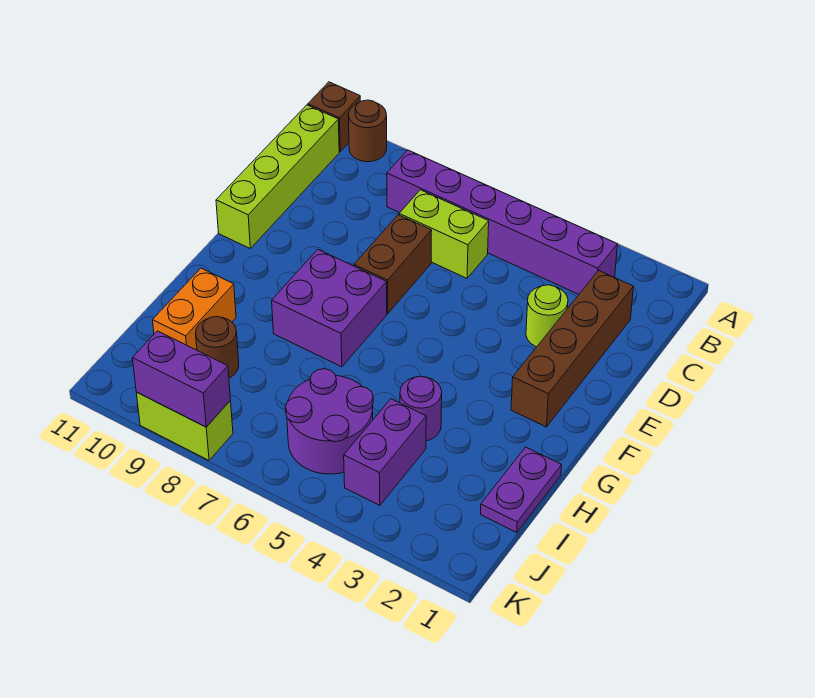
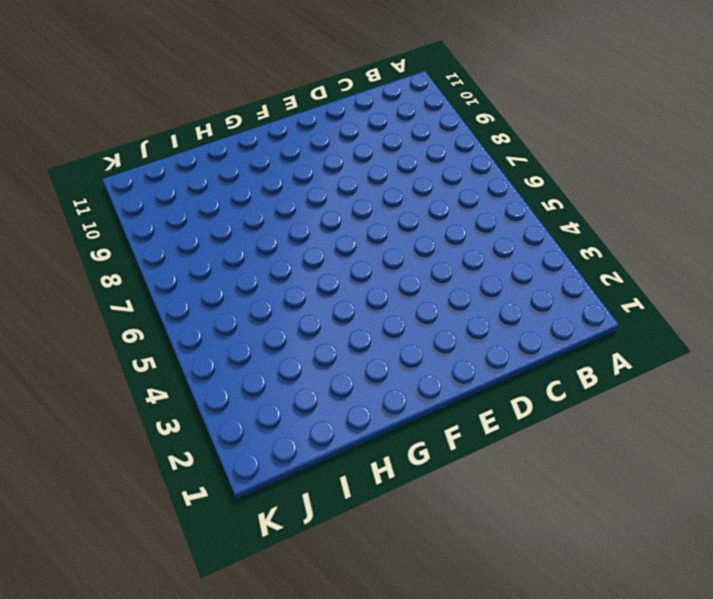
none -> brown 1x1 round brick [348,100,387,162]
none -> brown 1x1 brick [308,82,360,151]
none -> purple 1x6 brick [387,150,617,294]

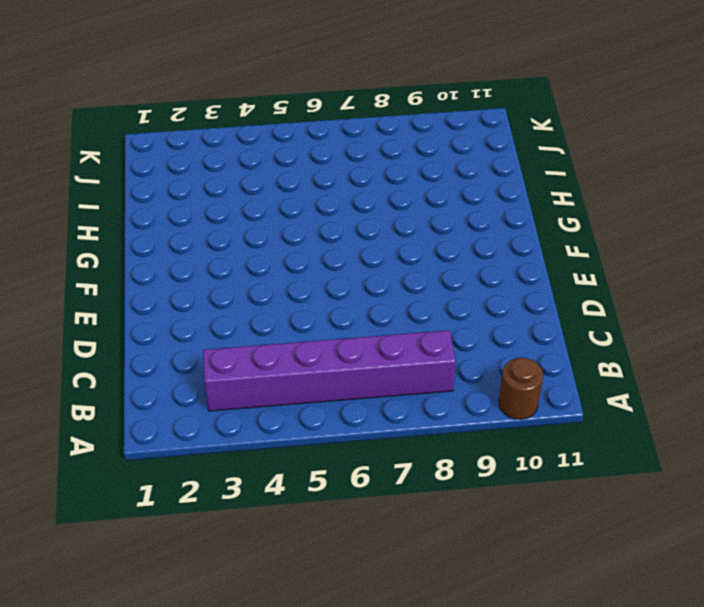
none -> brown 1x1 brick [308,82,360,151]
none -> lime 1x4 brick [216,105,339,248]
none -> brown 1x4 brick [511,270,633,427]

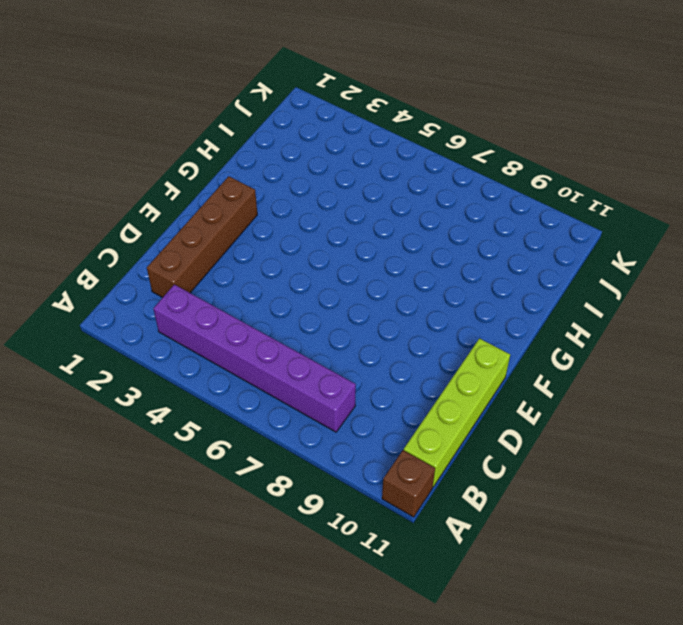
none -> brown 1x1 round brick [348,100,387,162]
none -> lime 1x2 brick [399,190,489,278]
none -> lime 1x1 round brick [526,285,568,347]

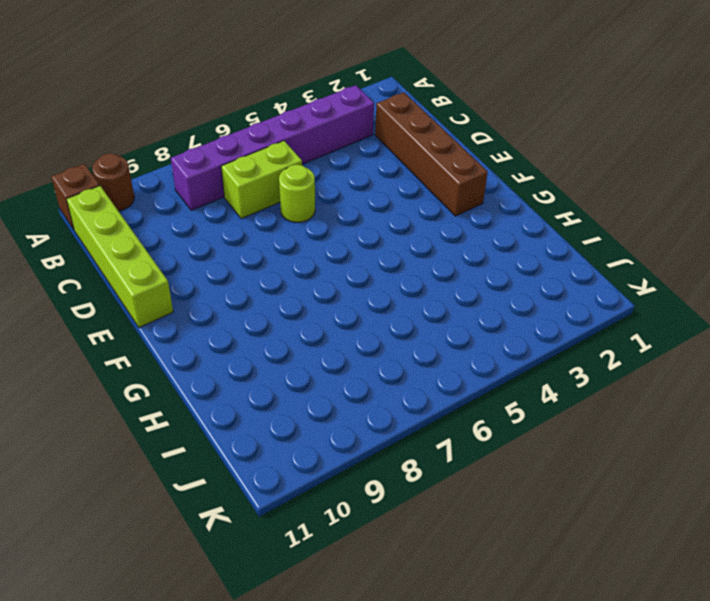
lime 1x1 round brick [279,165,315,222] -> lime 1x1 round brick moved to [526,285,568,347]
none -> brown 1x2 brick [354,215,432,314]
none -> purple 2x2 brick [272,250,387,367]
none -> purple 1x2 plate [481,447,562,532]

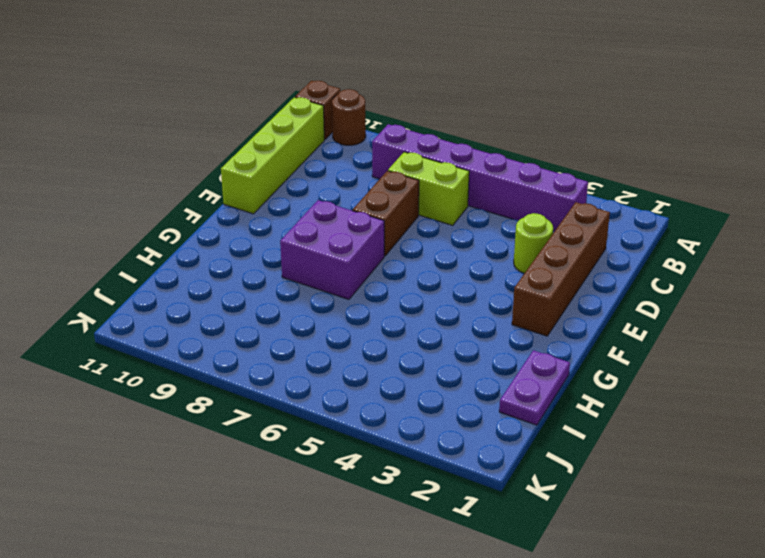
none -> purple 1x1 round brick [400,376,442,441]
none -> orange 1x2 brick [153,268,236,350]
none -> purple 1x2 brick [344,399,426,505]

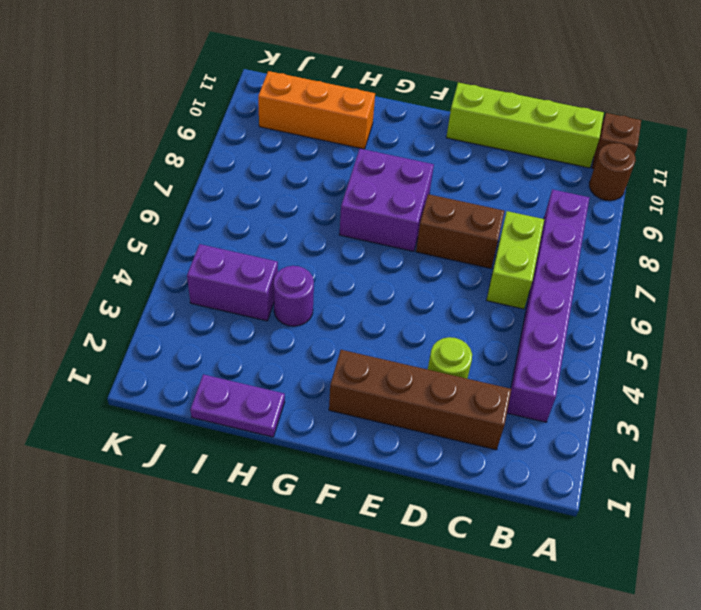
orange 1x3 brick [258,71,375,149] -> orange 1x2 brick [153,268,236,350]
none -> purple 2x2 round brick [286,369,373,474]
none -> brown 1x1 round brick [196,316,239,378]
none -> lime 1x2 brick [136,392,233,460]

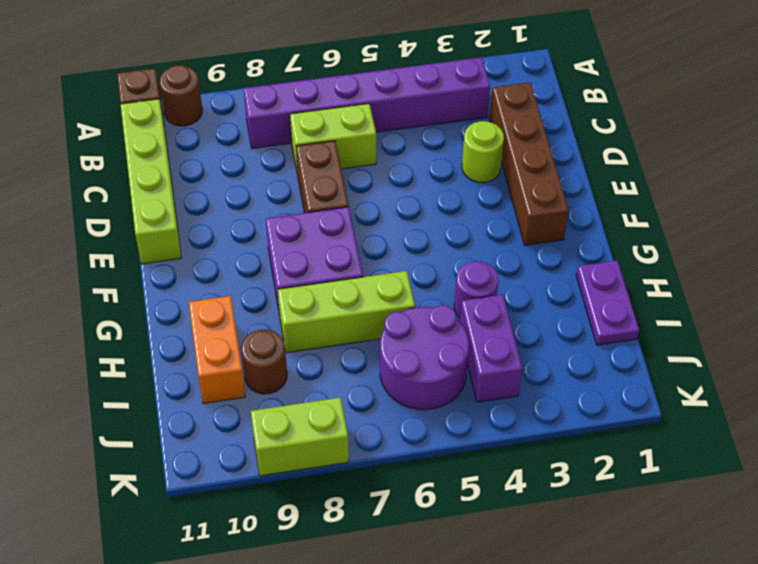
lime 1x3 brick [278,271,415,353] -> none
none -> purple 1x2 brick [132,331,230,427]

